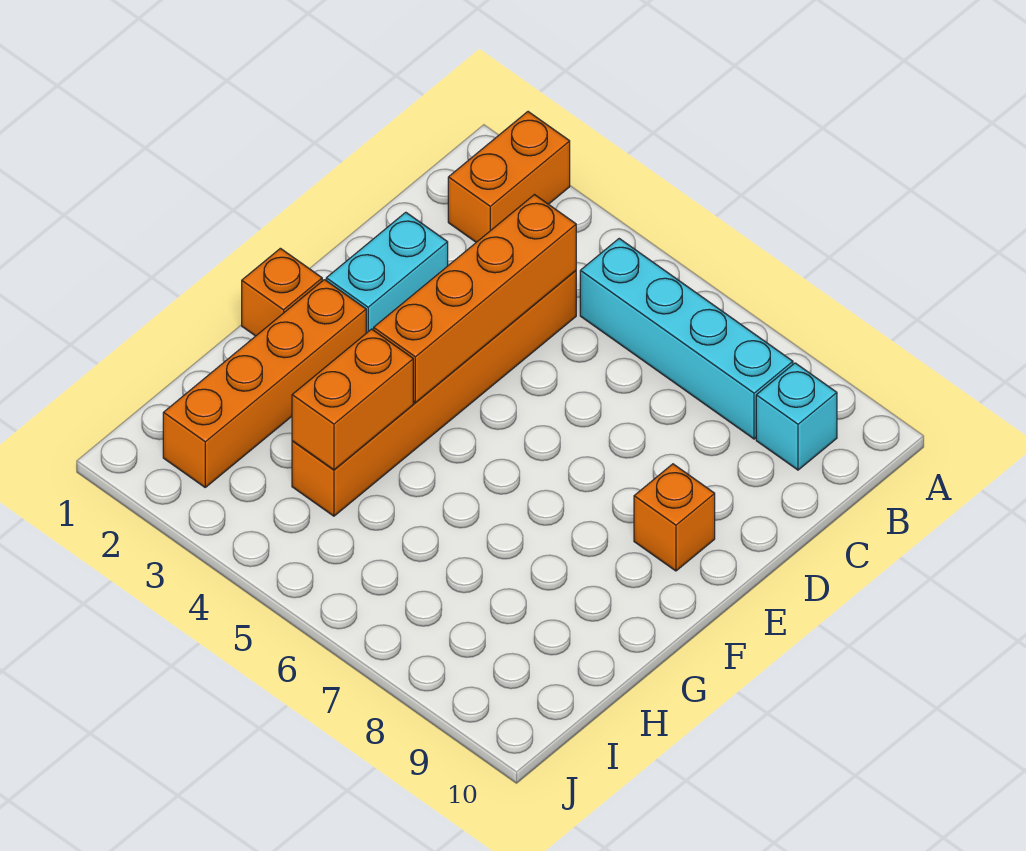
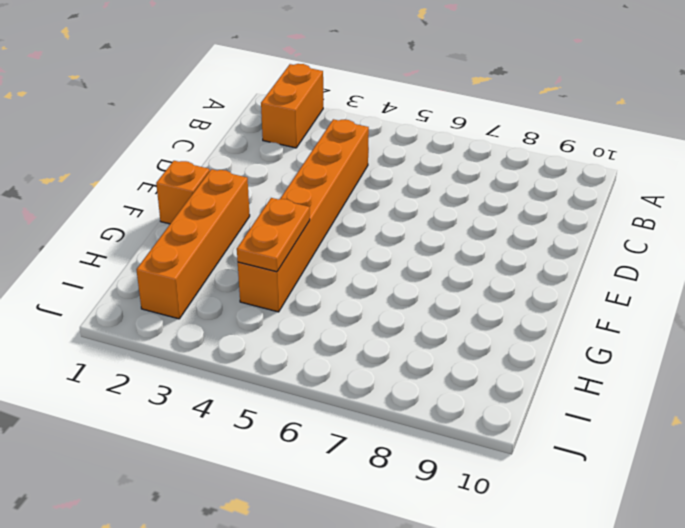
orange 1x2 plate [237,198,310,272] -> orange 1x2 brick [292,329,413,470]
none -> cyan 1x4 brick [580,239,793,439]
none -> cyan 1x1 brick [756,363,837,470]

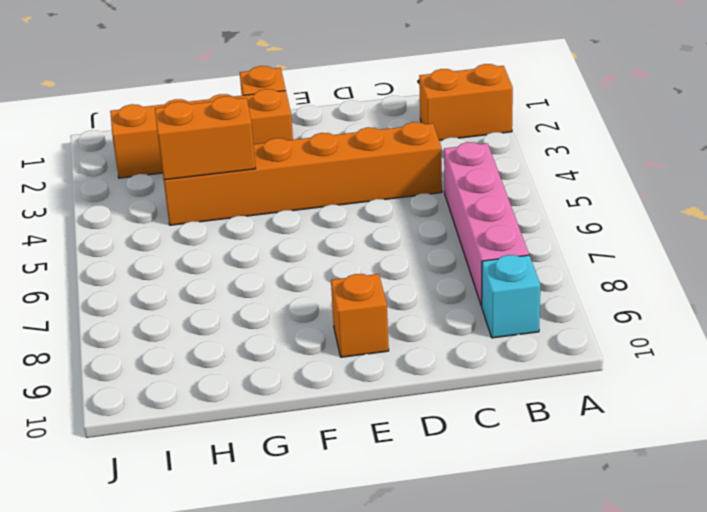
pink 1x4 brick [444,142,529,306] -> cyan 1x4 brick [580,239,793,439]
none -> cyan 1x2 brick [326,212,448,333]
none -> orange 1x4 brick [374,195,576,403]

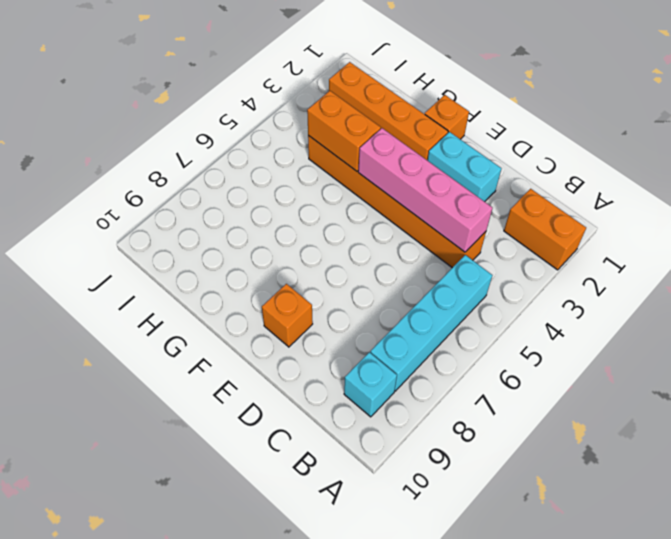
pink 1x4 brick [358,128,492,252] -> orange 1x4 brick [374,195,576,403]

